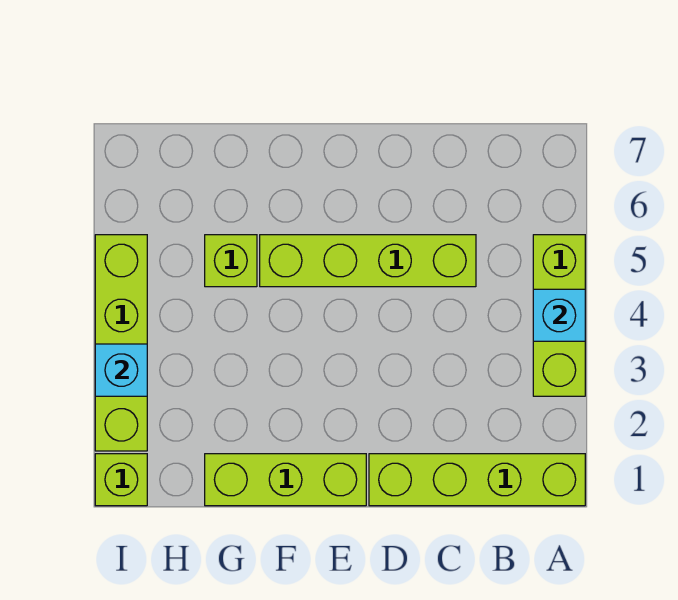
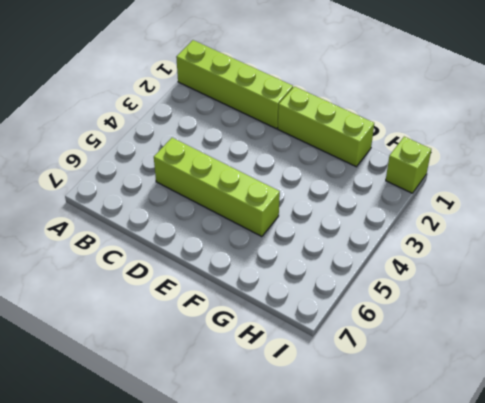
none -> lime 1x3 brick [533,235,585,396]
none -> lime 1x1 brick [205,235,257,287]

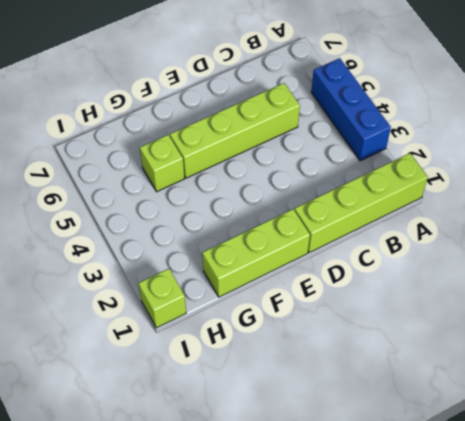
blue 1x3 brick [311,58,391,161] -> lime 1x3 brick [533,235,585,396]
none -> lime 1x4 brick [95,235,147,451]
none -> cyan 1x1 brick [533,289,585,341]

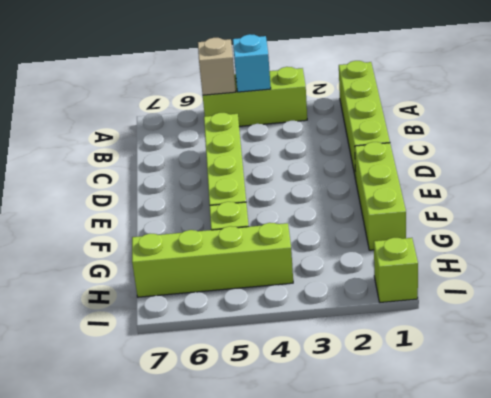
tan 1x1 brick [198,38,236,95] -> none
lime 1x4 brick [132,223,293,297] -> lime 1x4 brick moved to [95,235,147,451]
none -> cyan 1x1 brick [95,344,147,396]

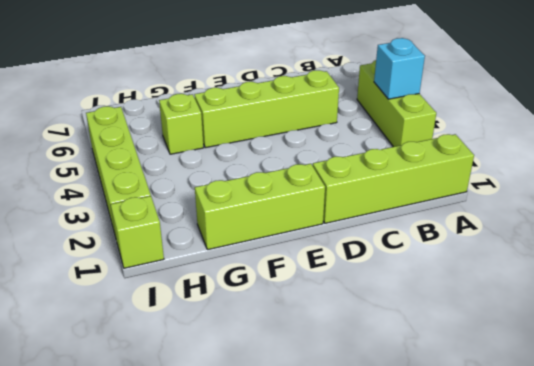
none -> cyan 1x1 brick [95,344,147,396]

